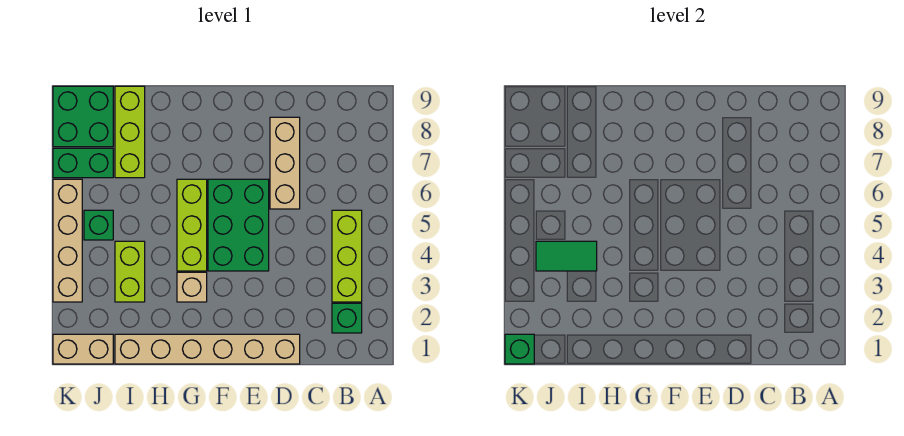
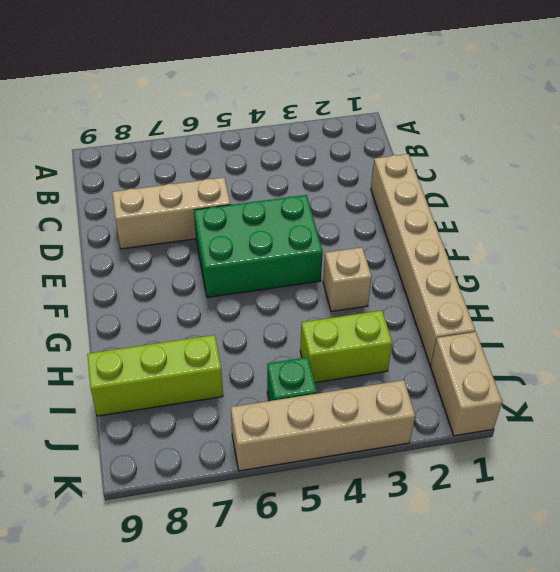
none -> green 1x1 brick [332,303,362,333]
none -> lime 1x3 brick [332,210,362,302]
none -> lime 1x3 brick [177,179,207,271]

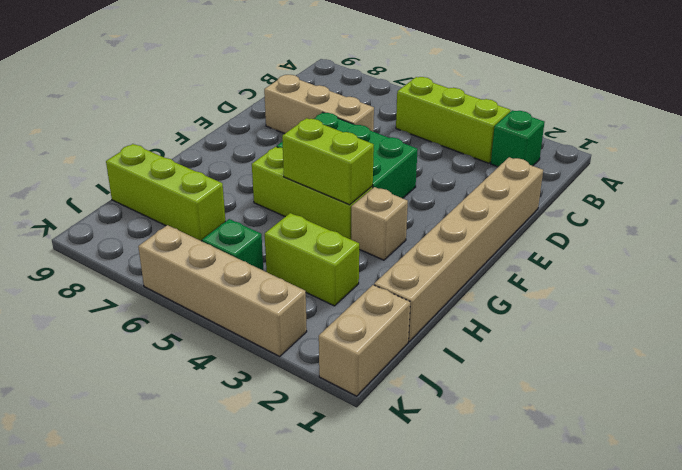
lime 1x2 brick [282,118,374,205] -> none
none -> green 1x2 brick [53,148,113,178]
none -> green 2x2 brick [53,86,113,147]
none -> green 1x2 tile [536,241,597,271]

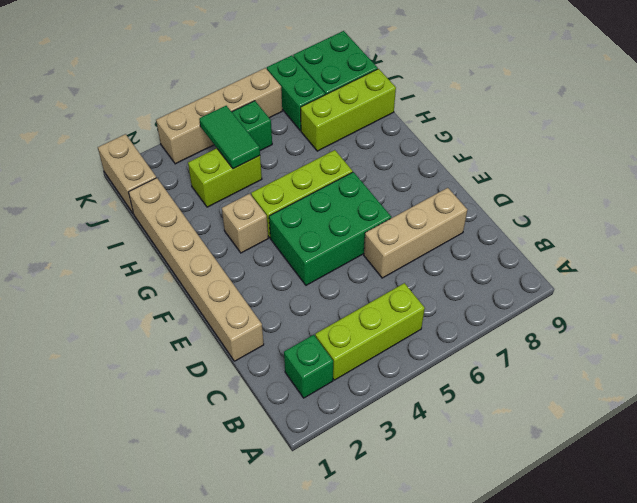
none -> green 1x1 brick [505,334,534,364]

